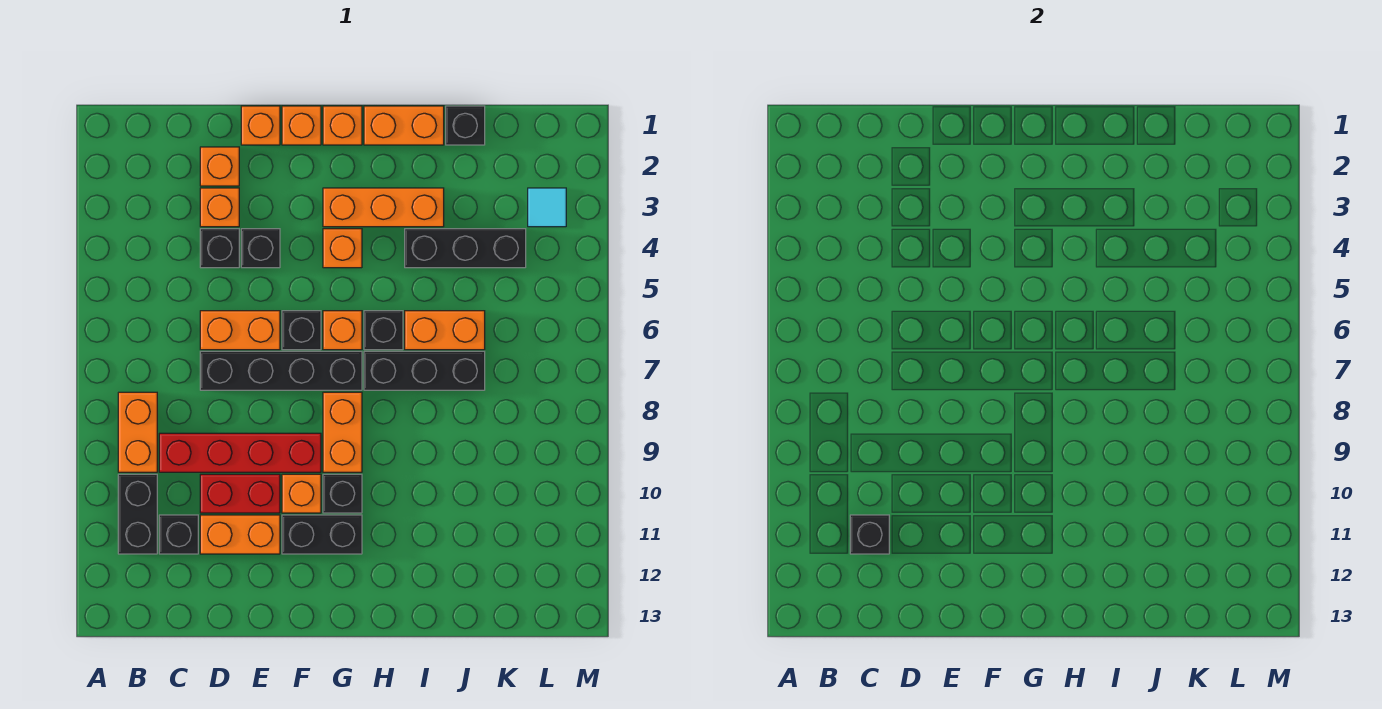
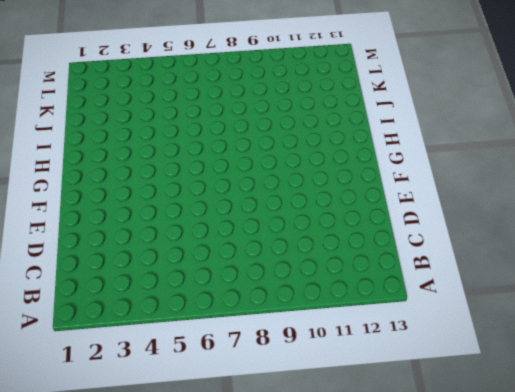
none -> orange 1x2 brick [118,392,157,472]
none -> black 1x2 brick [118,474,157,554]
none -> red 1x4 brick [159,433,321,472]
none -> black 1x1 brick [159,515,198,554]

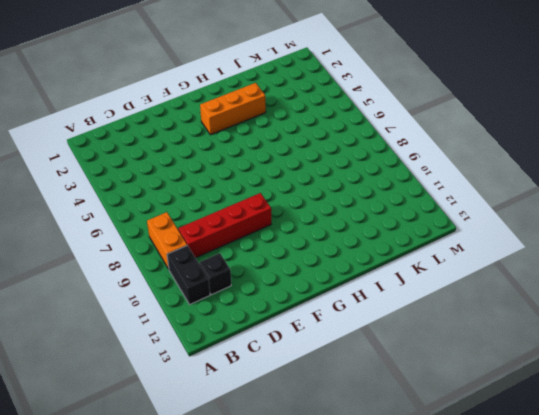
none -> orange 1x1 brick [200,147,239,186]
none -> orange 1x1 brick [200,188,239,227]
none -> black 1x1 brick [200,229,239,268]
none -> orange 1x2 brick [200,311,280,350]

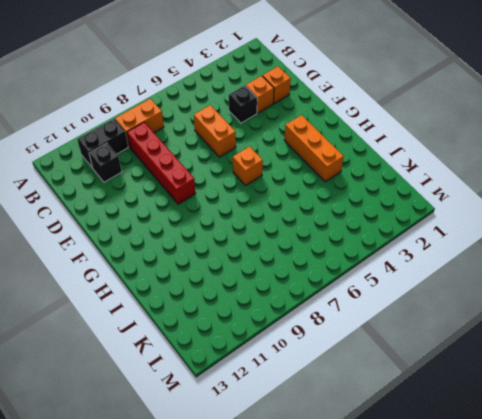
none -> black 1x4 brick [200,351,362,390]
none -> red 1x2 brick [200,474,280,513]
none -> orange 1x2 brick [200,515,280,554]
none -> orange 1x1 brick [241,106,280,145]

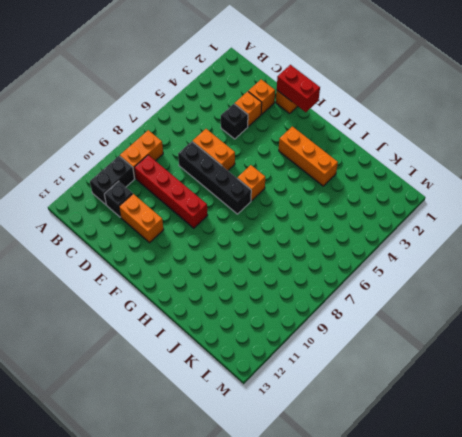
red 1x2 brick [277,65,320,112] -> red 1x2 brick moved to [200,474,280,513]
none -> black 1x1 brick [241,229,280,268]
none -> orange 1x1 brick [282,106,321,145]
none -> black 1x1 brick [282,311,321,350]
none -> orange 1x1 brick [282,474,321,513]

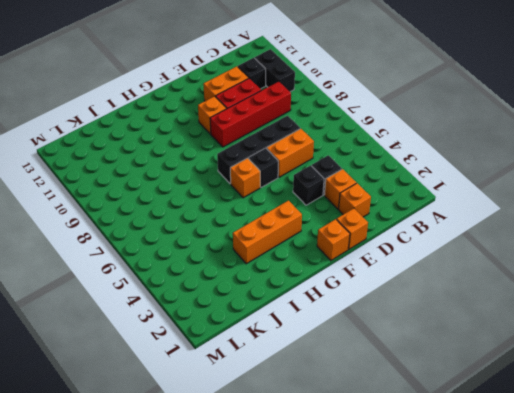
none -> orange 1x2 brick [118,392,157,472]
none -> black 1x2 brick [282,515,362,554]
none -> orange 1x1 brick [323,106,362,145]
none -> orange 1x1 brick [323,229,362,268]

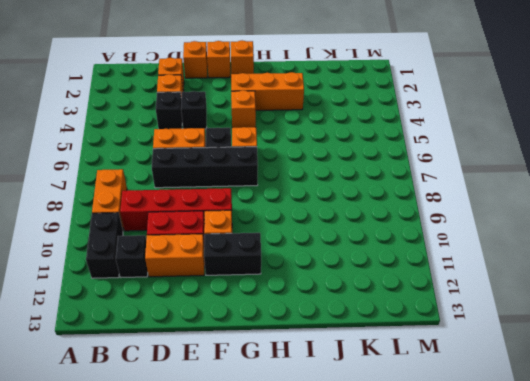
none -> orange 1x2 brick [323,392,362,472]
none -> black 1x1 brick [323,474,362,513]
none -> orange 1x2 brick [364,106,444,145]
none -> black 1x1 brick [364,311,403,350]

